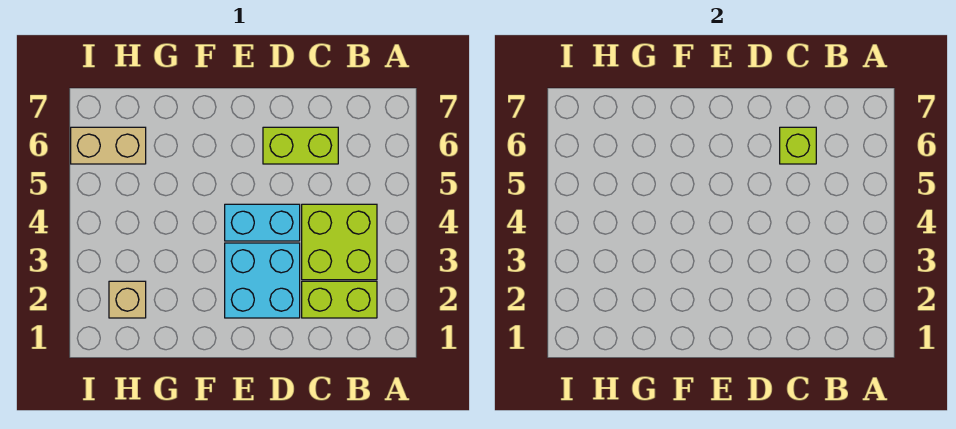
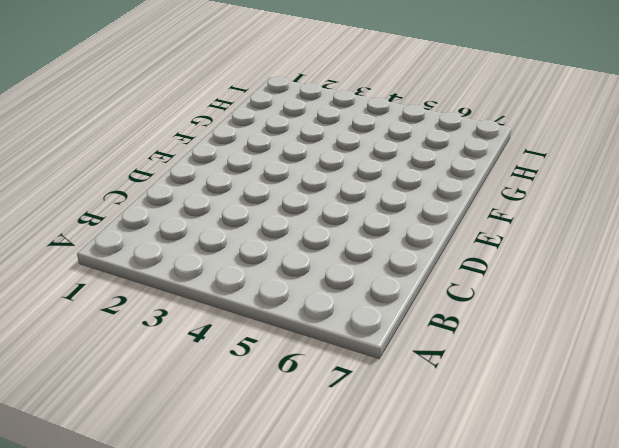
none -> lime 1x2 brick [302,281,377,318]
none -> lime 2x2 brick [302,204,377,280]

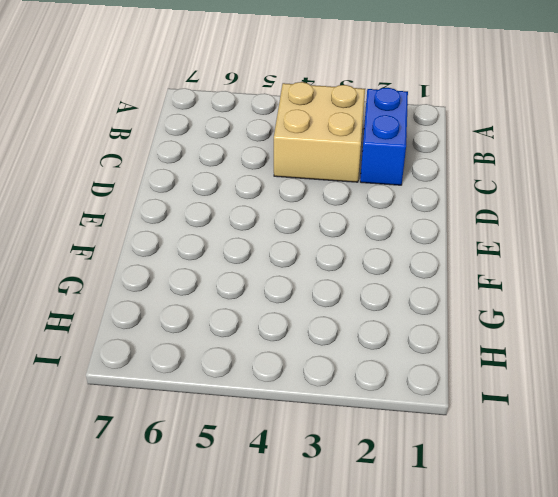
blue 1x2 brick [360,88,408,185] -> lime 1x2 brick [302,281,377,318]
tan 2x2 brick [274,82,365,182] -> lime 2x2 brick [302,204,377,280]
none -> lime 1x2 brick [263,127,338,164]
none -> cyan 2x2 brick [225,243,300,318]

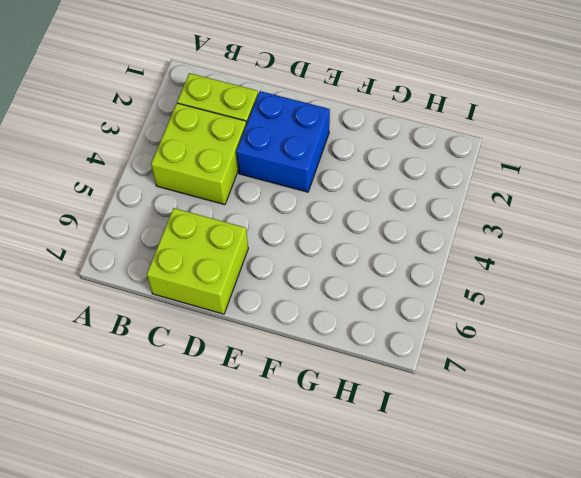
lime 2x2 brick [147,208,248,314] -> lime 1x2 brick [263,127,338,164]
blue 2x2 brick [236,91,330,192] -> cyan 2x2 brick [225,243,300,318]
none -> cyan 1x2 brick [225,204,300,241]
none -> tan 1x1 brick [109,281,146,318]

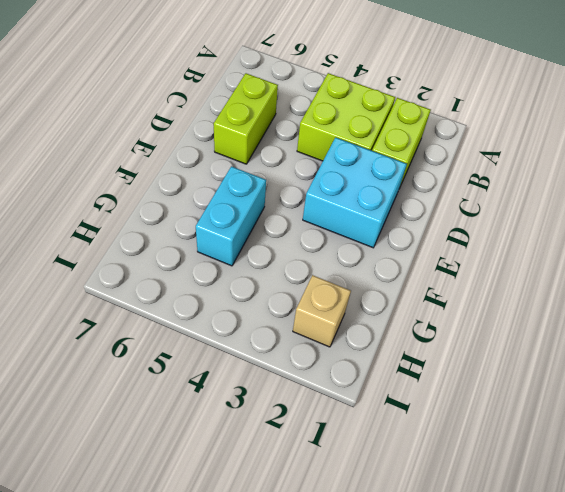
cyan 1x2 brick [196,166,266,266] -> cyan 1x2 brick moved to [225,204,300,241]
none -> tan 1x2 brick [71,127,146,164]
none -> lime 1x1 brick [780,127,816,164]

